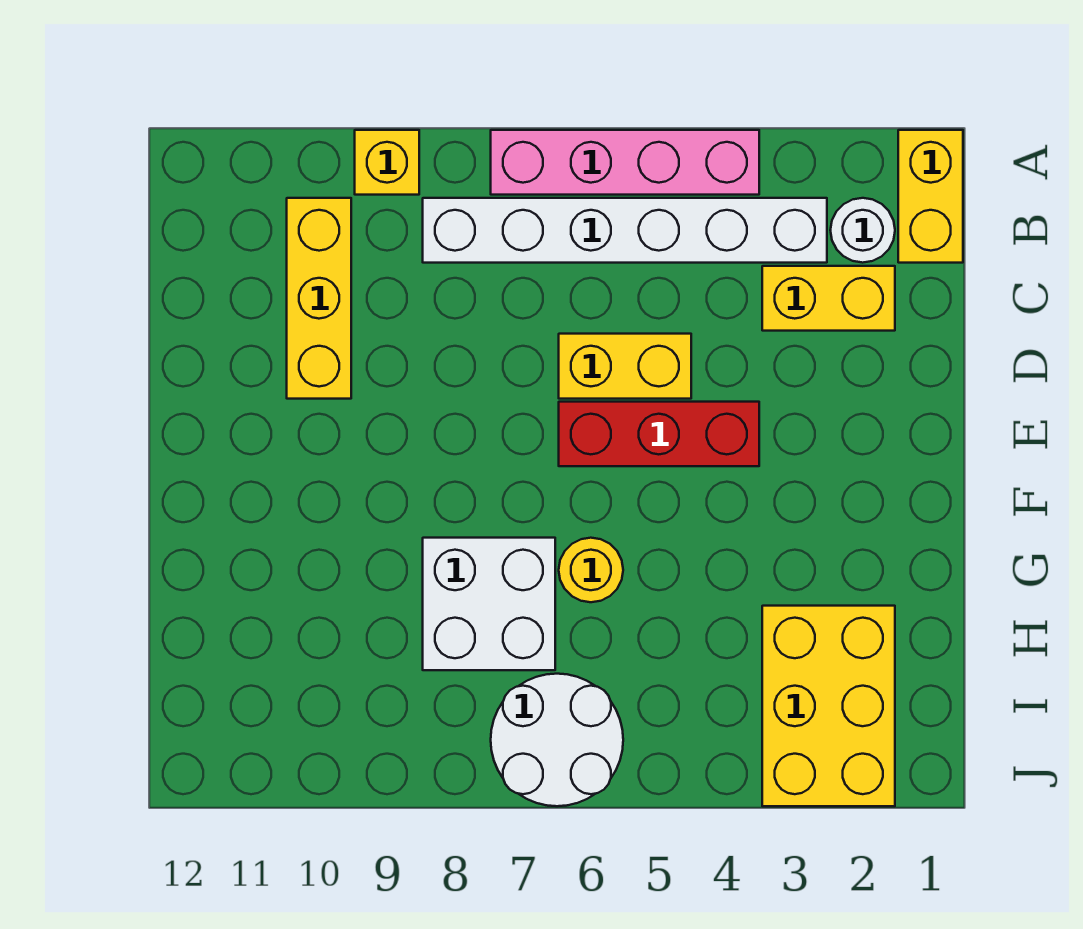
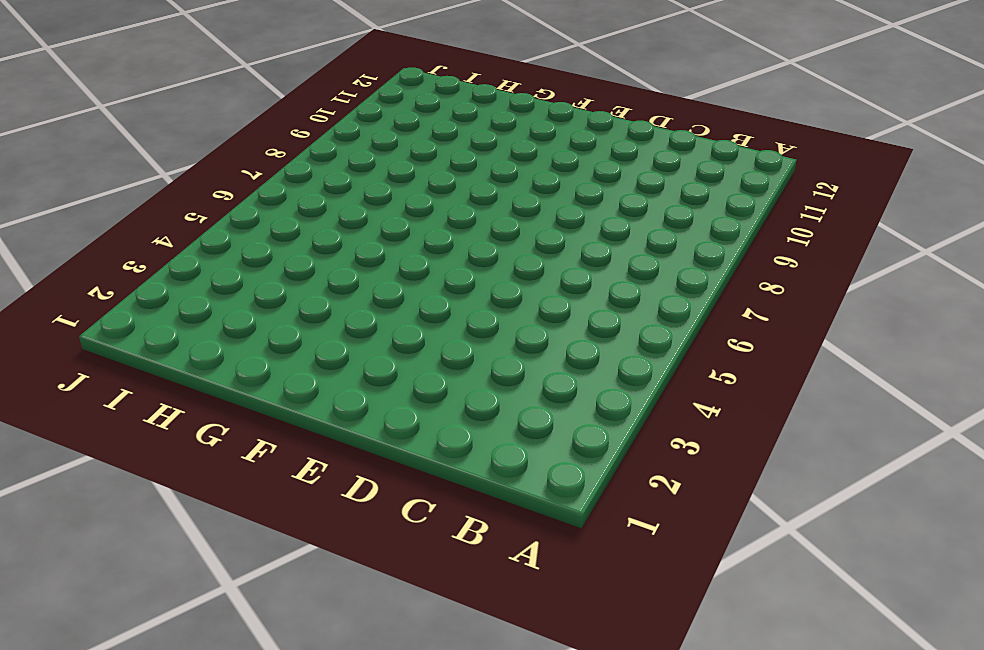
none -> yellow 1x2 brick [898,130,963,263]
none -> pink 1x4 brick [491,130,759,195]
none -> yellow 1x1 brick [355,130,419,195]

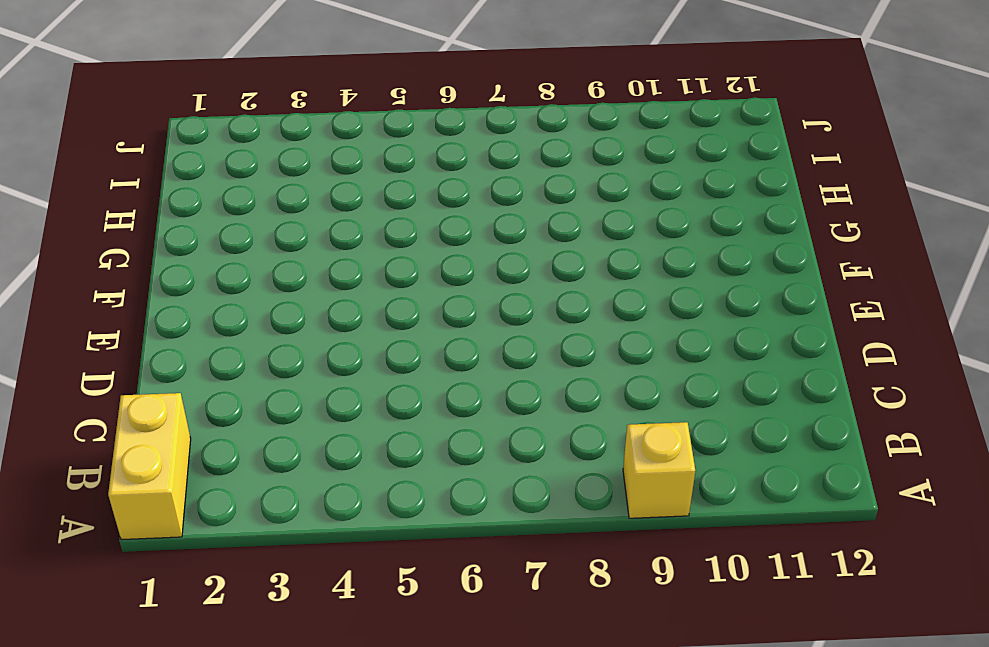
none -> pink 1x4 brick [491,130,759,195]
none -> white 1x1 round brick [830,198,895,263]
none -> white 1x6 brick [423,198,827,263]

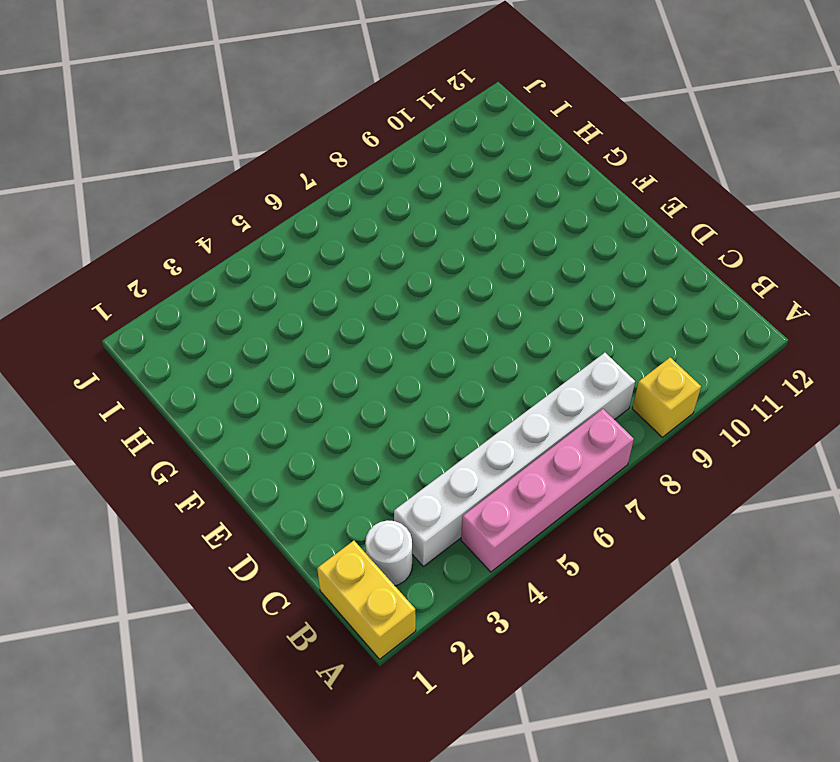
none -> yellow 1x3 brick [287,198,351,399]
none -> yellow 1x2 brick [762,266,895,331]
none -> yellow 1x2 brick [559,334,691,399]

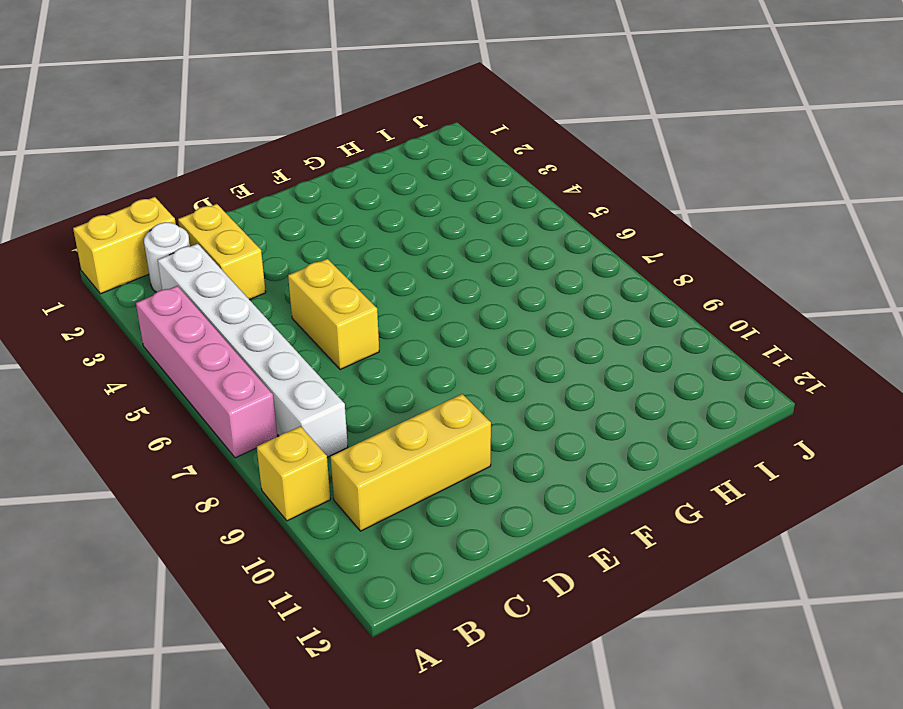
none -> red 1x3 brick [559,402,759,466]
none -> yellow 1x1 round brick [559,538,623,602]
none -> white 2x2 brick [423,538,555,670]

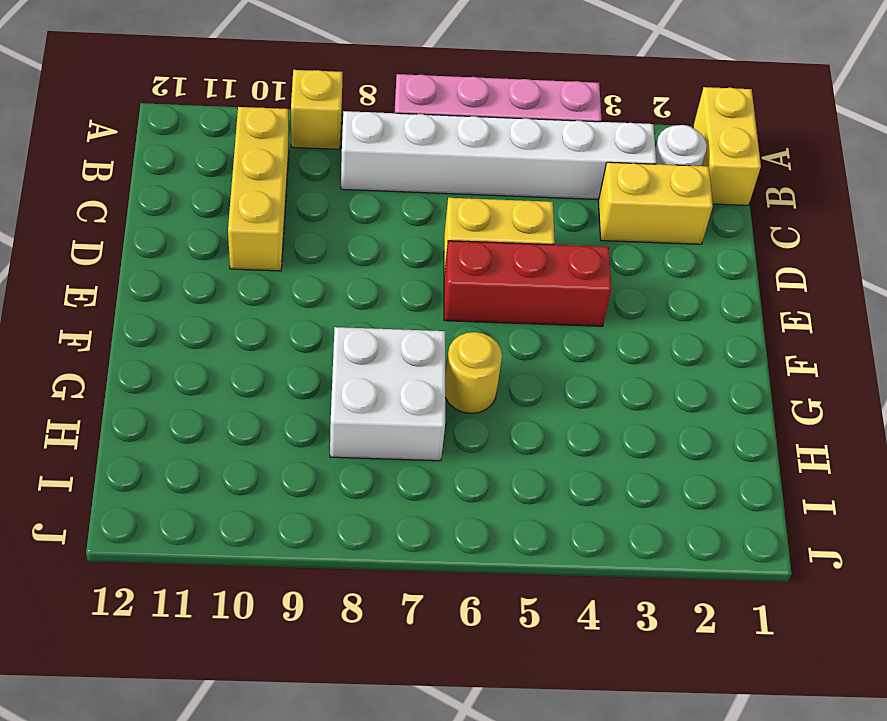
none -> yellow 2x3 brick [762,606,895,806]
none -> white 2x2 round brick [491,674,623,806]

